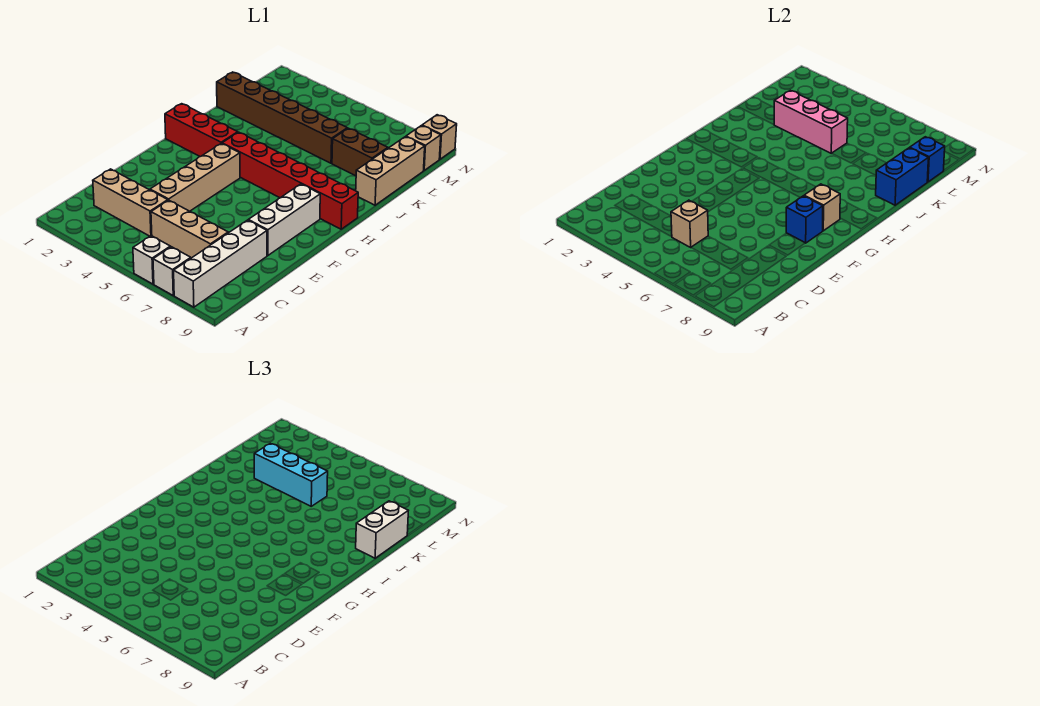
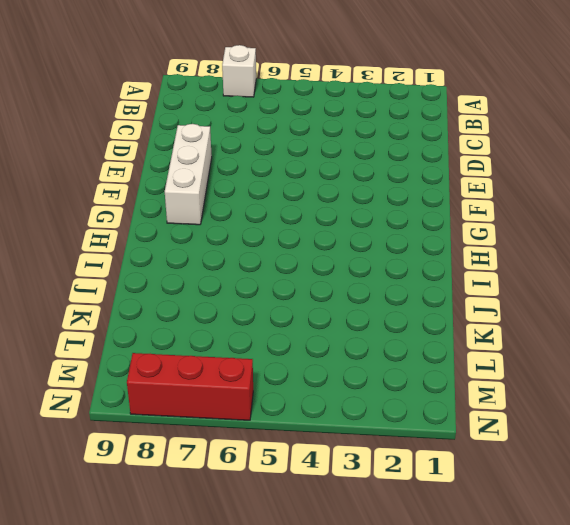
red 1x3 brick [127,353,253,420] -> red 1x3 brick moved to [165,104,238,157]
none -> white 1x1 brick [133,236,170,284]
none -> white 1x4 brick [174,220,267,307]
none -> tan 1x3 brick [93,169,168,236]

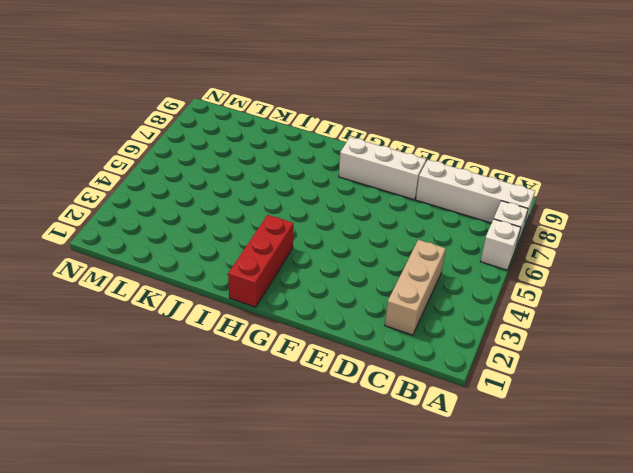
none -> tan 1x3 brick [151,200,228,258]
none -> tan 1x4 brick [150,143,240,211]
none -> red 1x6 brick [222,132,358,229]

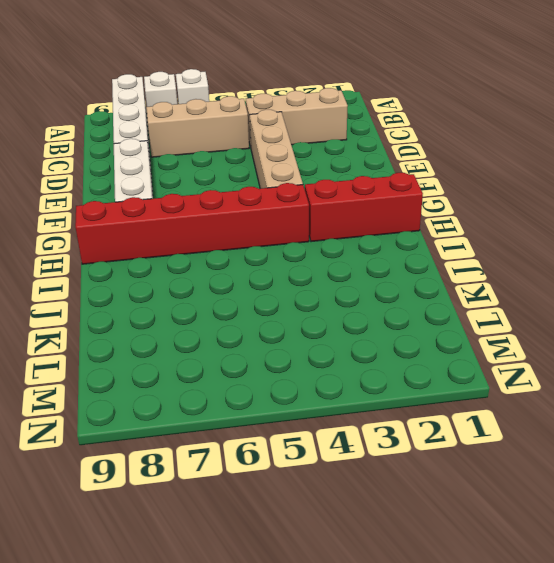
none -> tan 1x3 brick [356,137,425,205]
none -> brown 1x6 brick [217,72,347,163]
none -> brown 1x2 brick [332,128,388,176]

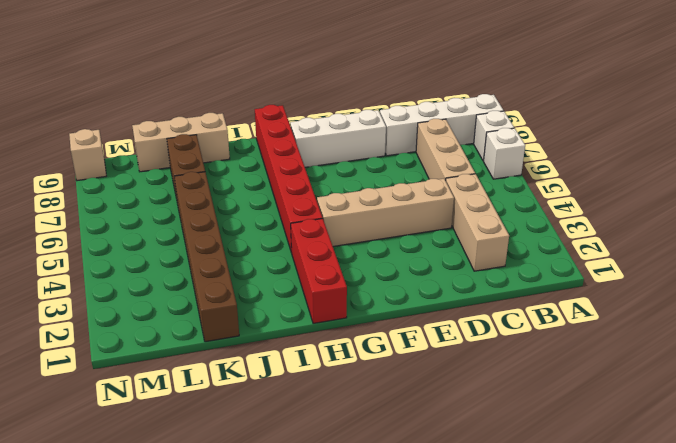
none -> tan 1x1 brick [406,126,441,170]
none -> tan 1x1 brick [671,200,708,247]
none -> blue 1x1 brick [786,196,823,243]

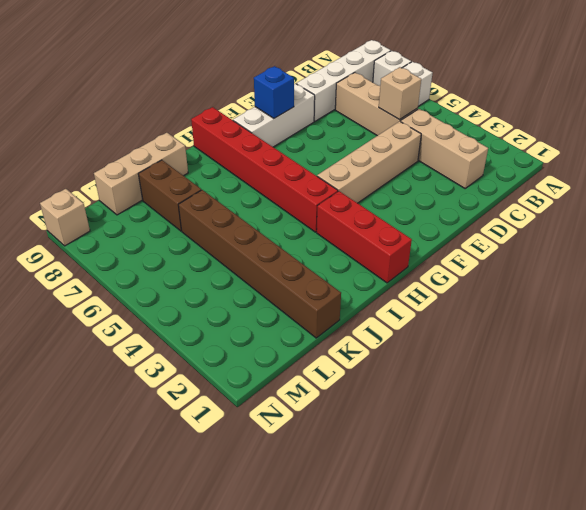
none -> tan 1x1 brick [406,126,441,170]
none -> tan 1x1 brick [804,184,840,231]
none -> blue 1x2 brick [876,148,928,205]

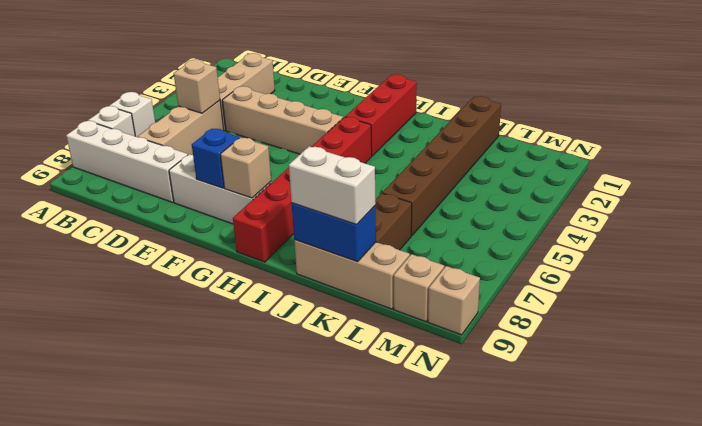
none -> pink 1x3 brick [774,90,848,153]
none -> blue 1x1 brick [910,137,945,182]
none -> cyan 1x3 brick [254,443,328,506]

